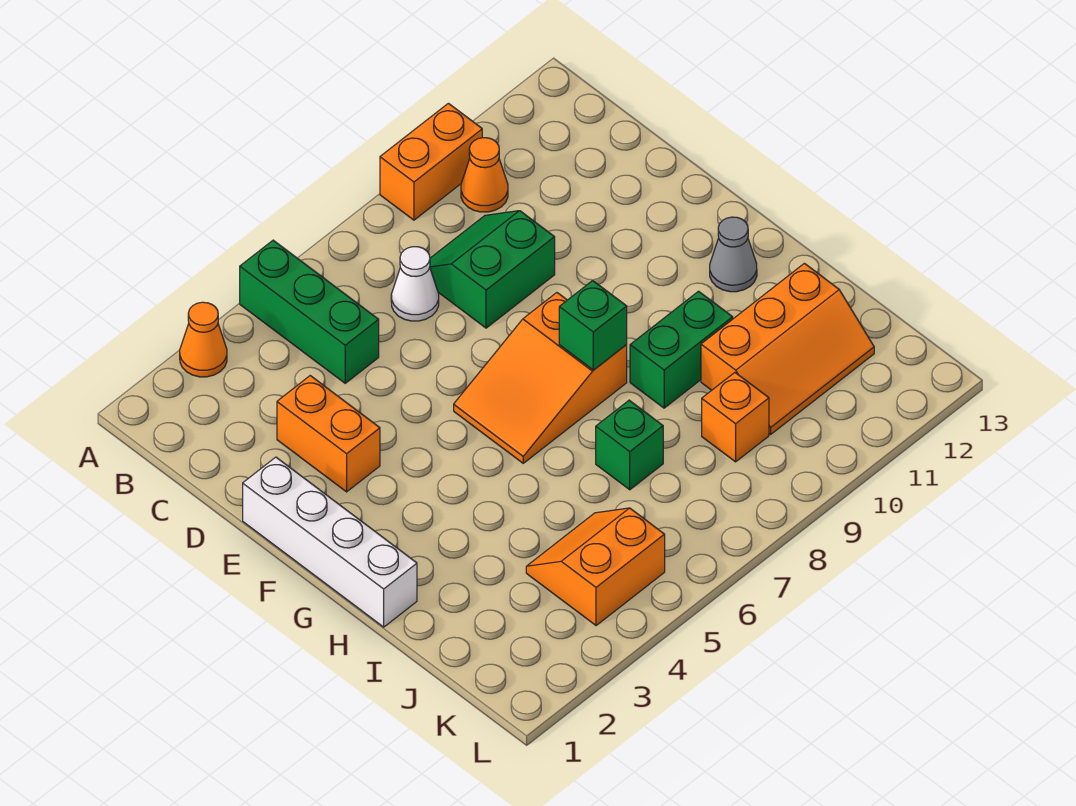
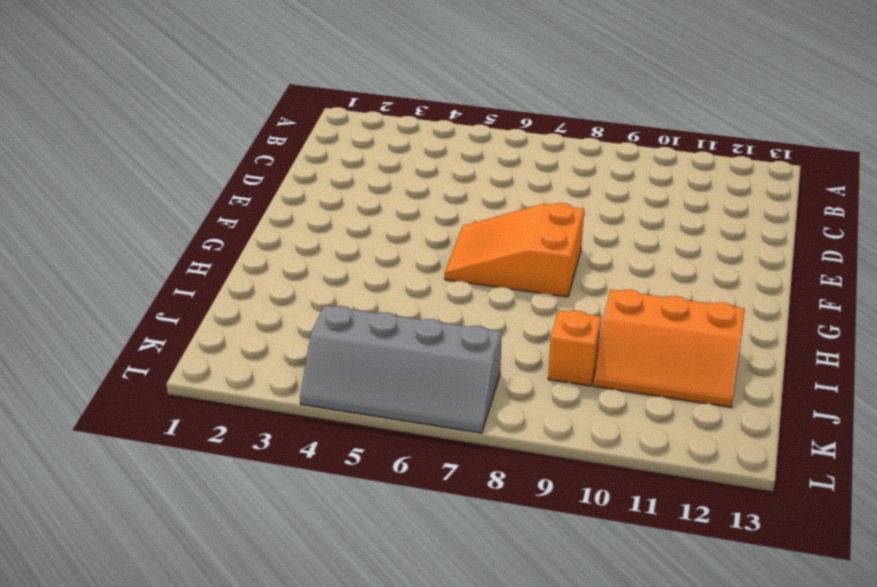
grey 2x4 slope [300,306,502,433] -> orange 2x2 slope [526,508,665,626]
none -> orange 1x1 cone [180,302,227,377]
none -> green 1x3 brick [240,240,379,383]
none -> orange 1x2 brick [380,103,482,220]

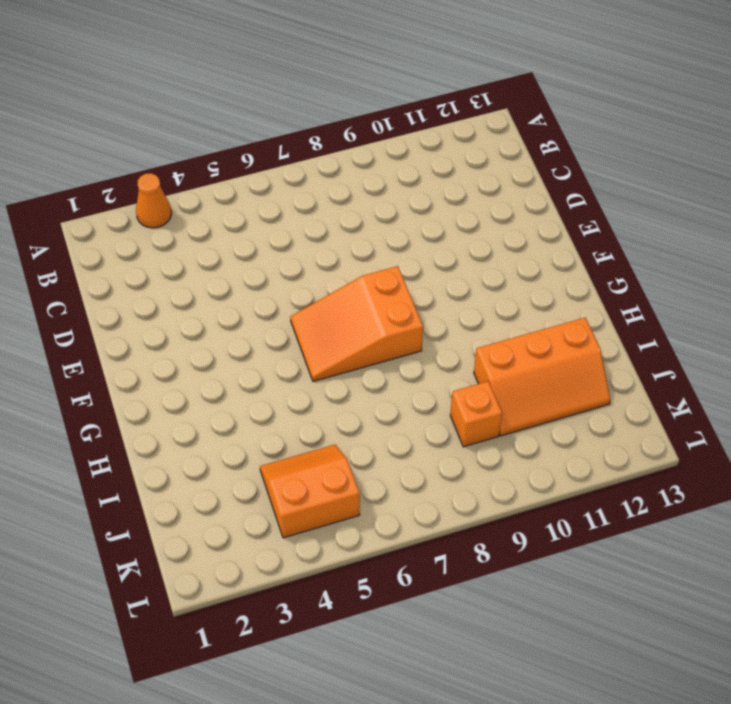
none -> green 1x3 brick [240,240,379,383]
none -> orange 1x2 brick [380,103,482,220]
none -> orange 1x1 cone [461,138,508,212]

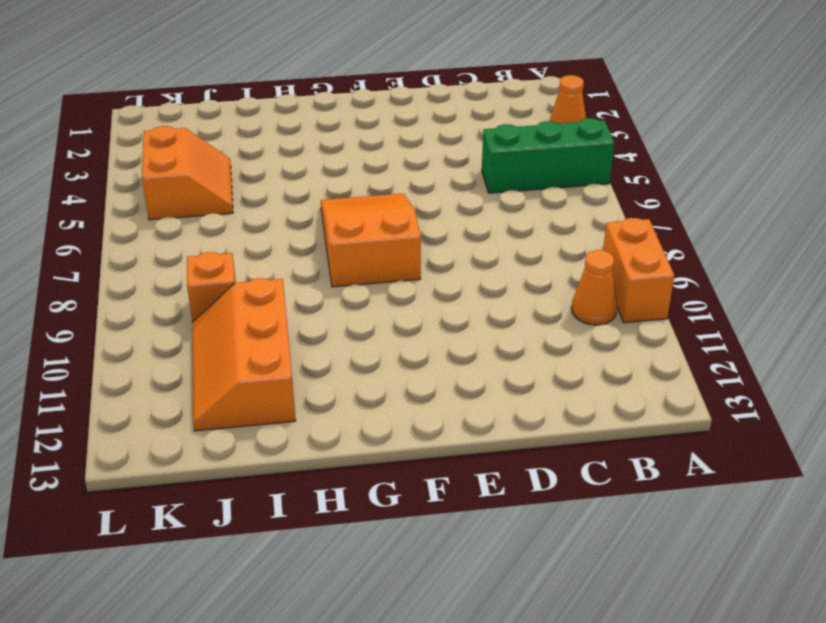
none -> white 1x1 cone [391,247,439,321]
none -> green 2x2 slope [430,211,555,328]
none -> orange 1x2 brick [277,376,380,492]

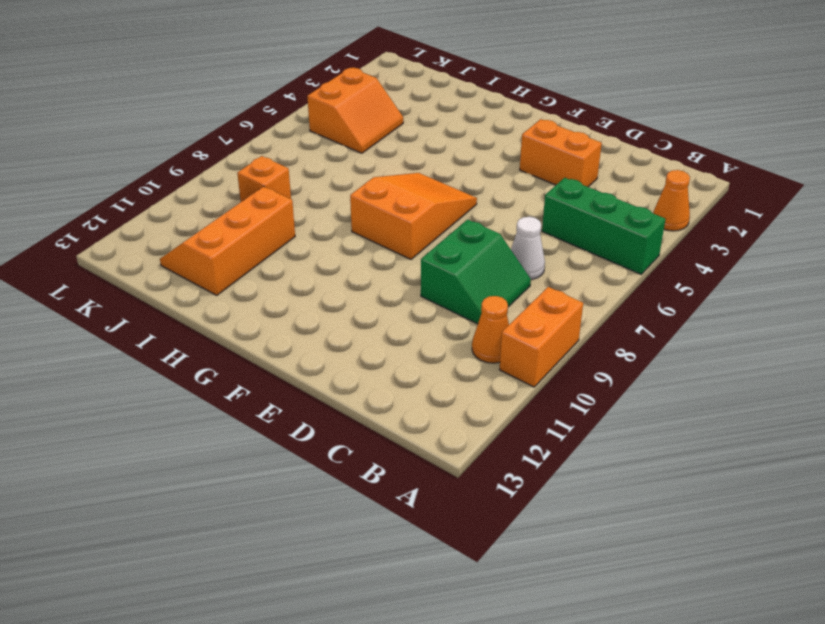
none -> white 1x4 brick [243,457,417,627]
none -> grey 1x1 cone [710,217,757,292]
none -> green 1x2 brick [630,291,733,408]

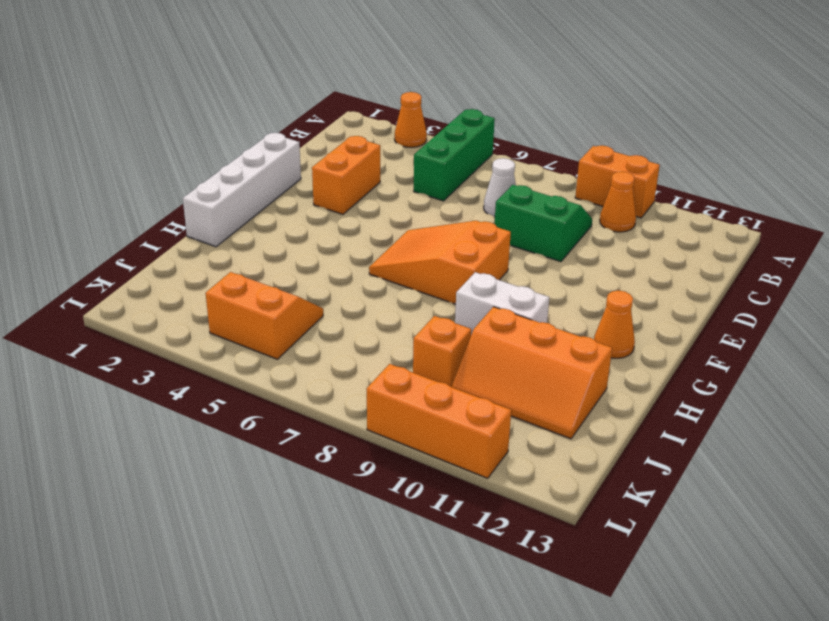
orange 1x1 cone [594,291,635,358] -> grey 1x1 cone [710,217,757,292]
white 1x2 brick [455,272,549,335] -> green 1x2 brick [630,291,733,408]
orange 1x3 brick [367,364,511,478] -> none
none -> green 1x1 brick [596,400,663,490]
none -> green 1x1 brick [559,281,627,370]

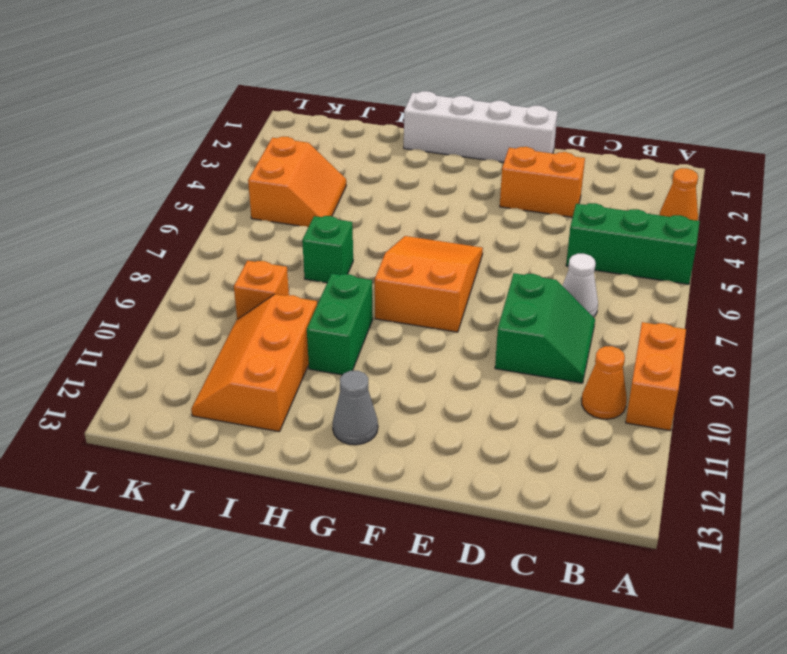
none -> green 1x1 brick [559,281,627,370]

